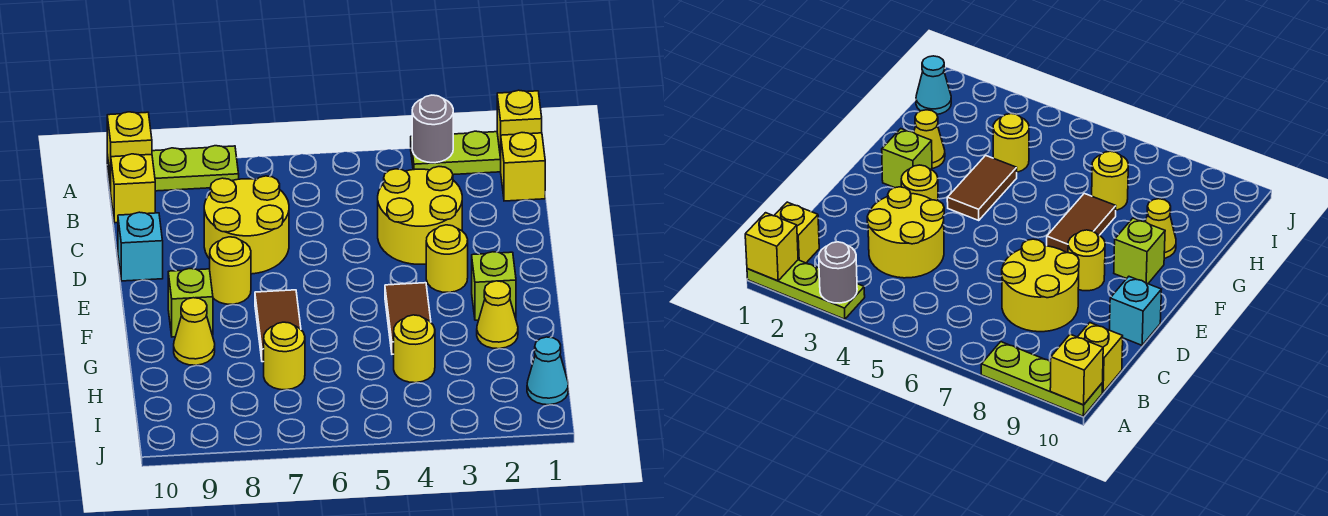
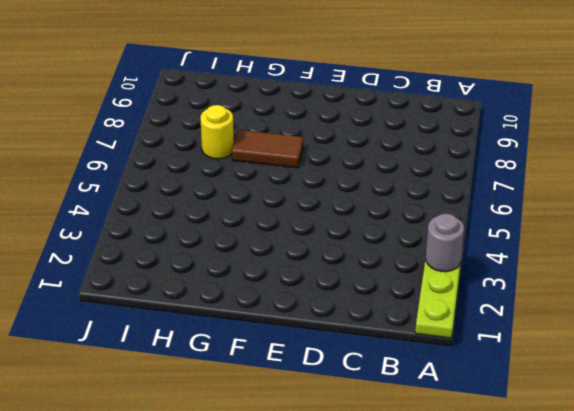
none -> lime 1x3 plate [107,146,239,192]
none -> yellow 1x1 brick [501,133,545,201]
none -> yellow 1x1 brick [111,154,155,223]

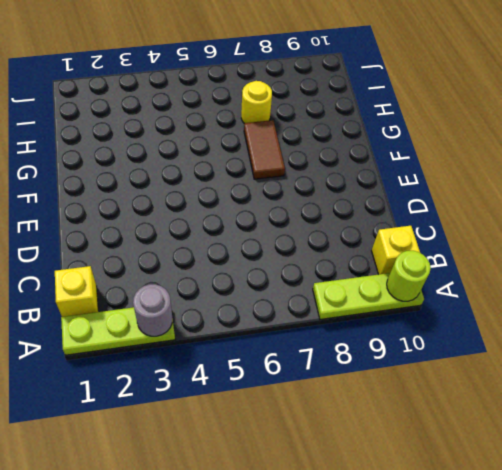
lime 1x1 round brick [387,251,431,301] -> yellow 1x1 brick [107,112,152,179]
none -> yellow 2x2 round brick [378,167,462,264]
none -> yellow 2x2 round brick [204,176,289,274]
none -> cyan 1x1 brick [118,212,163,281]

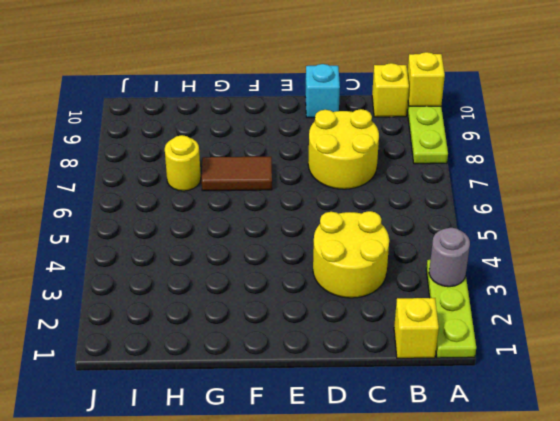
none -> yellow 1x1 round brick [426,225,468,293]
none -> yellow 1x1 round brick [210,237,251,304]
none -> lime 1x1 brick [472,252,516,320]

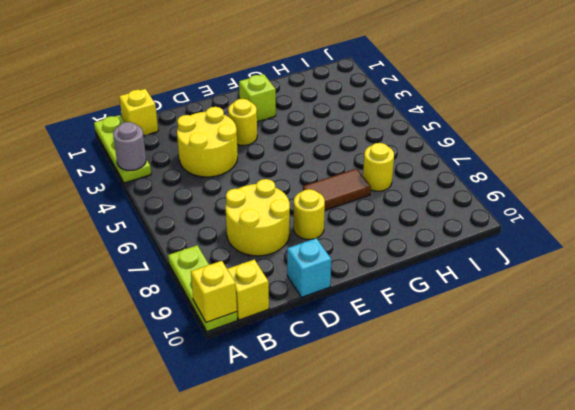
none -> brown 1x2 tile [385,283,431,354]
none -> lime 1x1 brick [168,269,213,337]
none -> yellow 1x1 cone [477,281,518,349]

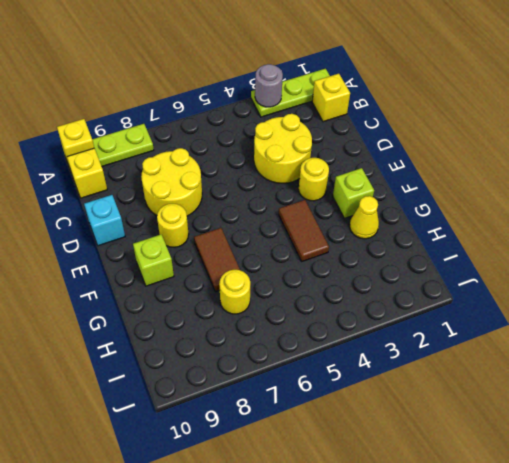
none -> yellow 1x1 cone [174,298,215,365]
none -> yellow 1x1 round brick [394,315,435,383]
none -> cyan 1x1 cone [527,337,568,405]

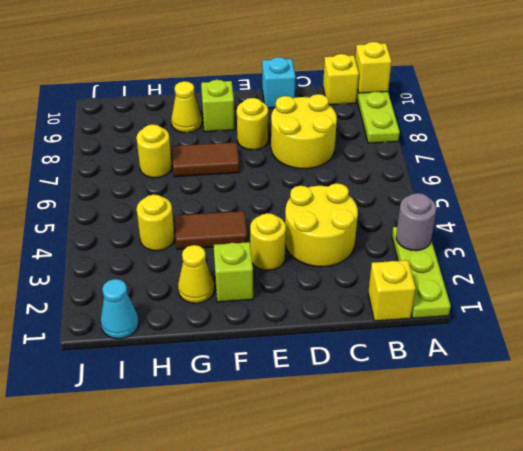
none -> yellow 1x1 brick [497,90,542,158]

